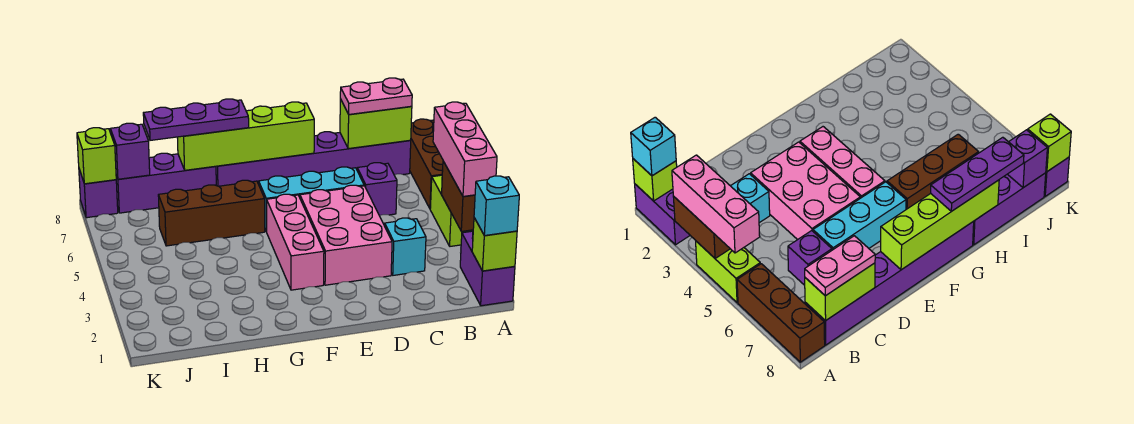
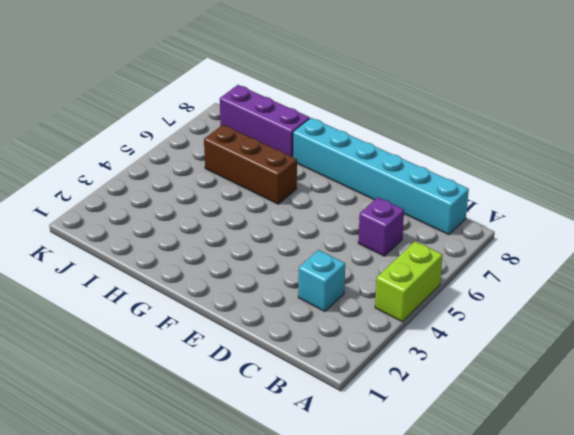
cyan 1x6 brick [293,118,469,235] -> purple 1x6 brick [216,132,411,186]
none -> purple 1x2 brick [460,231,515,306]
none -> brown 1x3 brick [410,119,443,208]
none -> pink 2x3 brick [300,185,392,285]

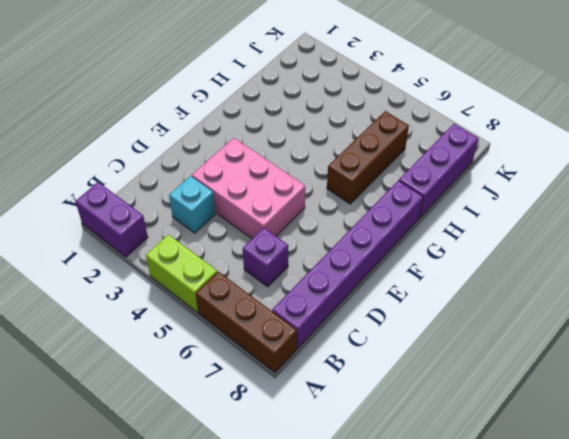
none -> cyan 1x3 brick [259,167,364,232]
none -> pink 1x3 brick [267,194,324,290]
none -> purple 1x1 brick [79,169,118,218]

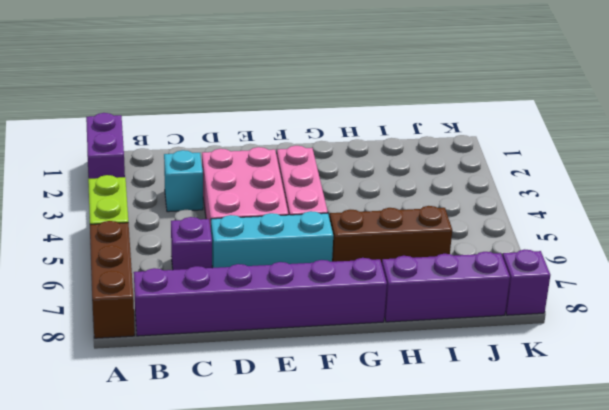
none -> lime 1x1 brick [472,218,517,271]
none -> brown 1x2 brick [442,161,475,231]
none -> lime 1x2 brick [340,99,412,149]

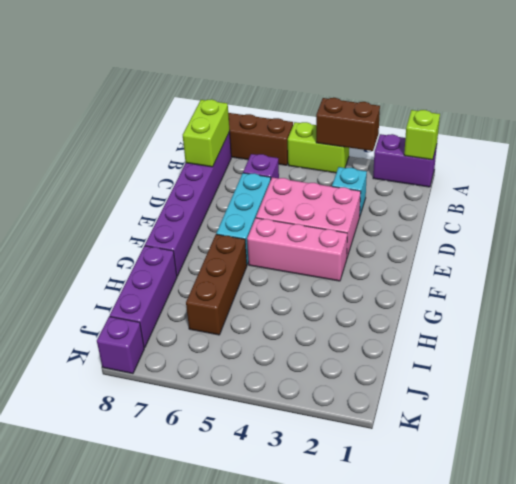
none -> lime 1x4 brick [177,102,314,170]
none -> purple 1x1 brick [110,123,150,179]
none -> lime 1x1 brick [77,128,116,184]

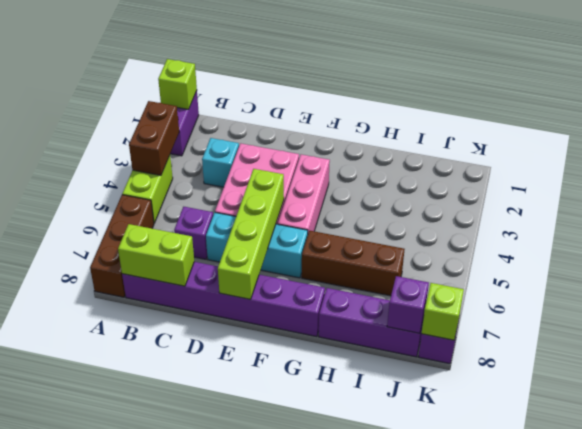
lime 1x4 brick [218,169,284,299] -> lime 1x4 brick turned to [177,102,314,170]
none -> cyan 1x1 brick [474,176,519,236]
none -> pink 1x3 brick [433,102,497,197]
none -> pink 1x2 plate [340,78,412,114]

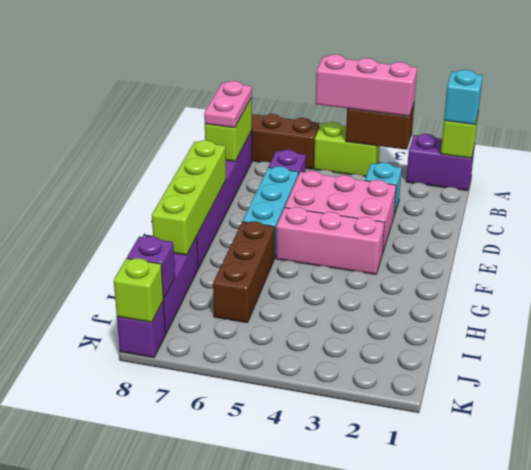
none -> purple 1x3 plate [143,99,249,140]

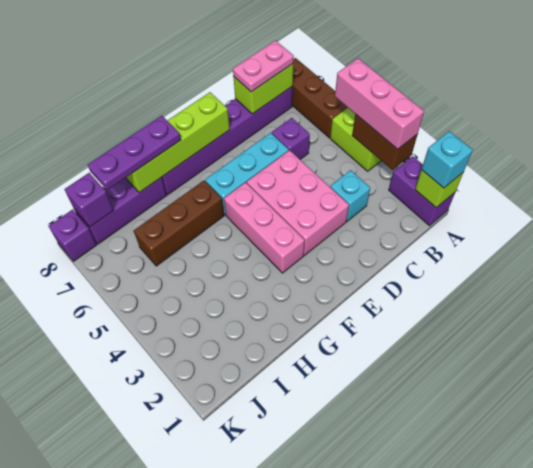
none -> lime 1x1 brick [77,128,116,184]

